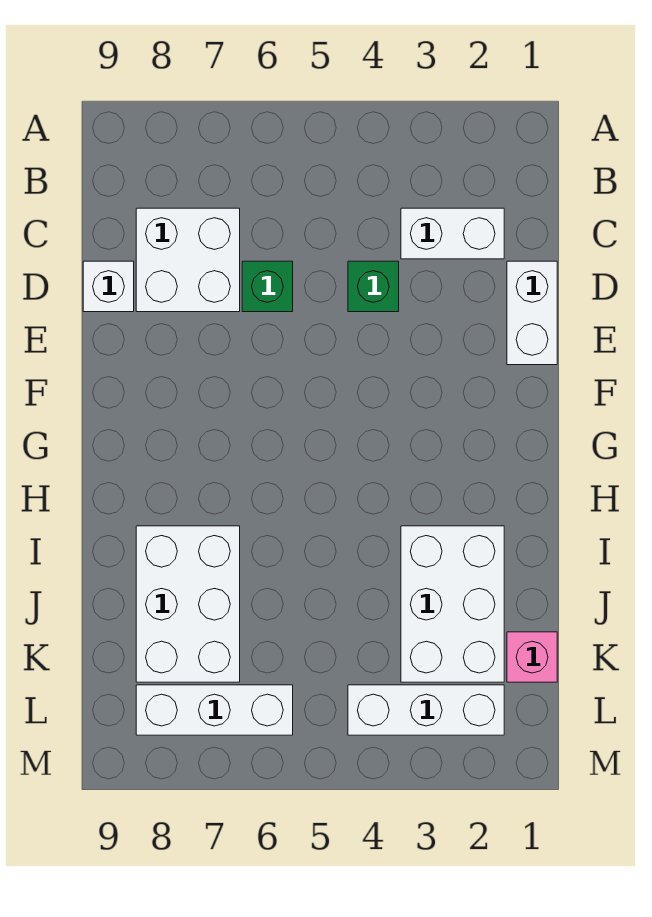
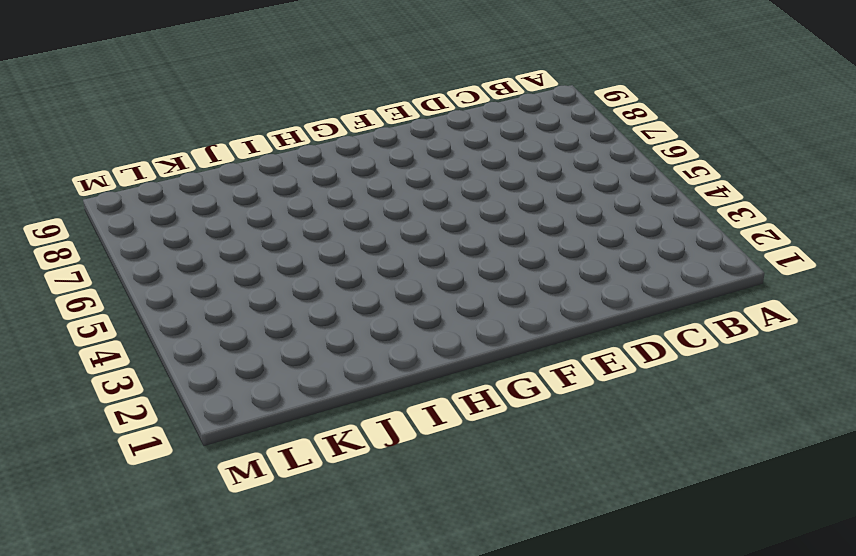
none -> white 1x2 brick [401,208,504,259]
none -> white 2x2 brick [136,208,240,312]

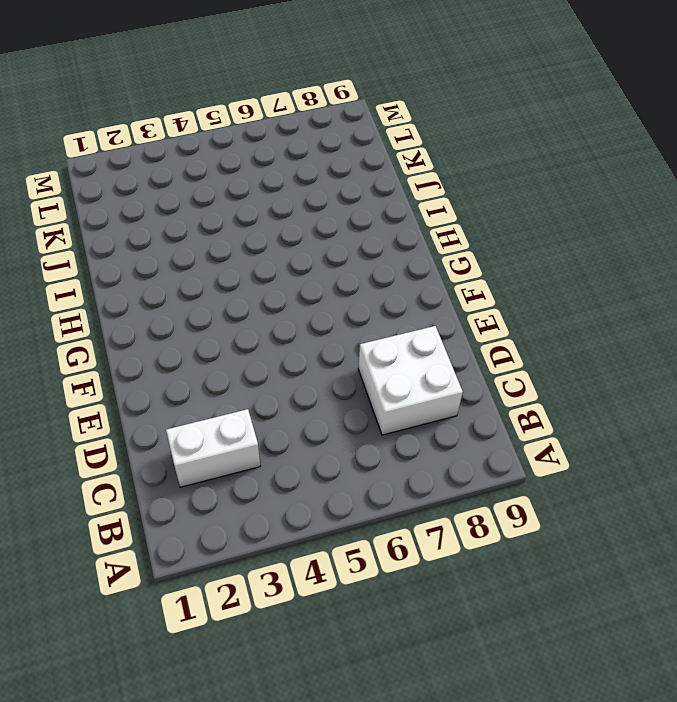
none -> white 1x2 brick [507,261,557,365]
none -> green 1x1 brick [348,261,399,312]

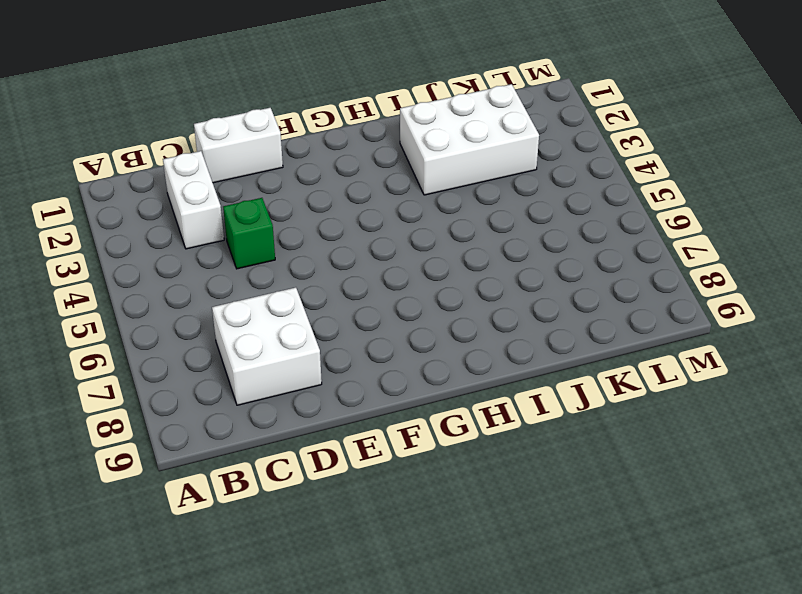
none -> green 1x1 brick [242,261,293,312]
none -> white 1x1 brick [83,261,134,312]

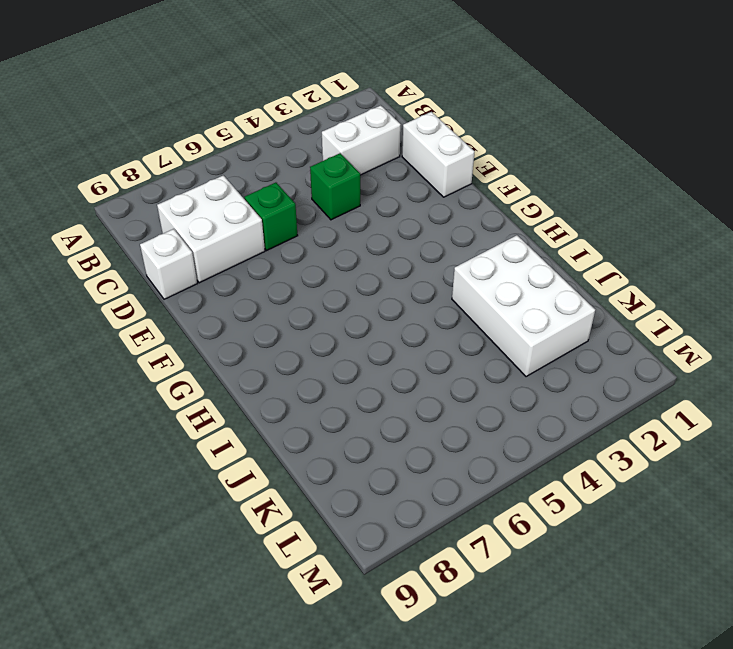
none -> white 2x3 brick [136,526,240,682]
none -> pink 1x1 brick [507,632,557,682]

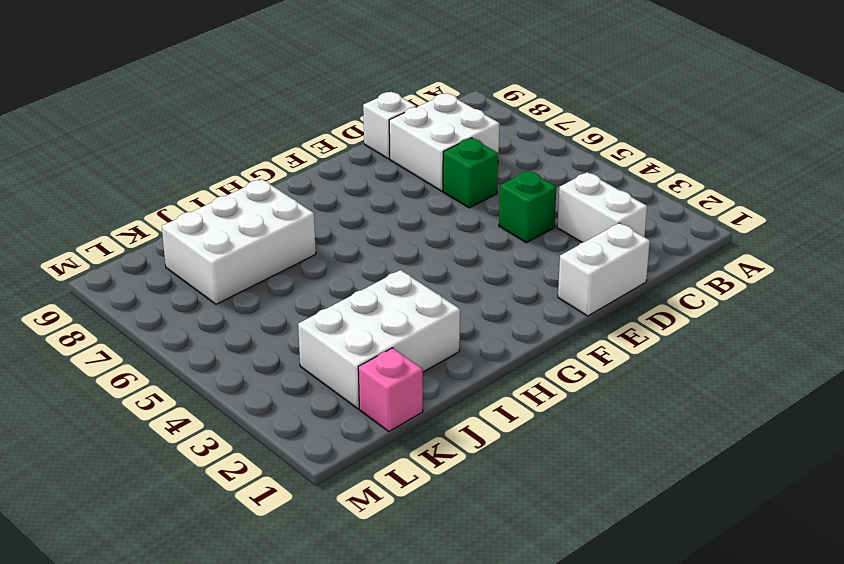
none -> white 1x3 brick [348,685,504,735]
none -> white 1x3 brick [136,685,293,735]

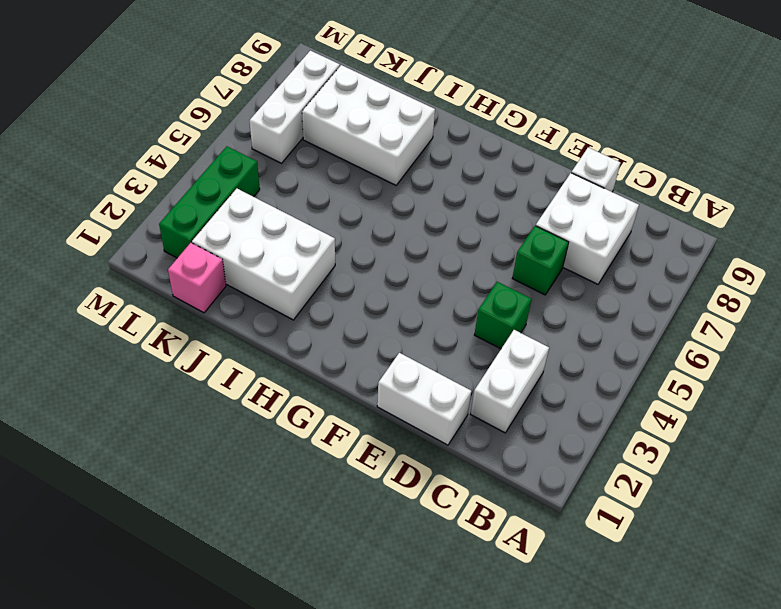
green 1x3 brick [159,146,260,258] -> white 1x3 brick [348,685,504,735]

